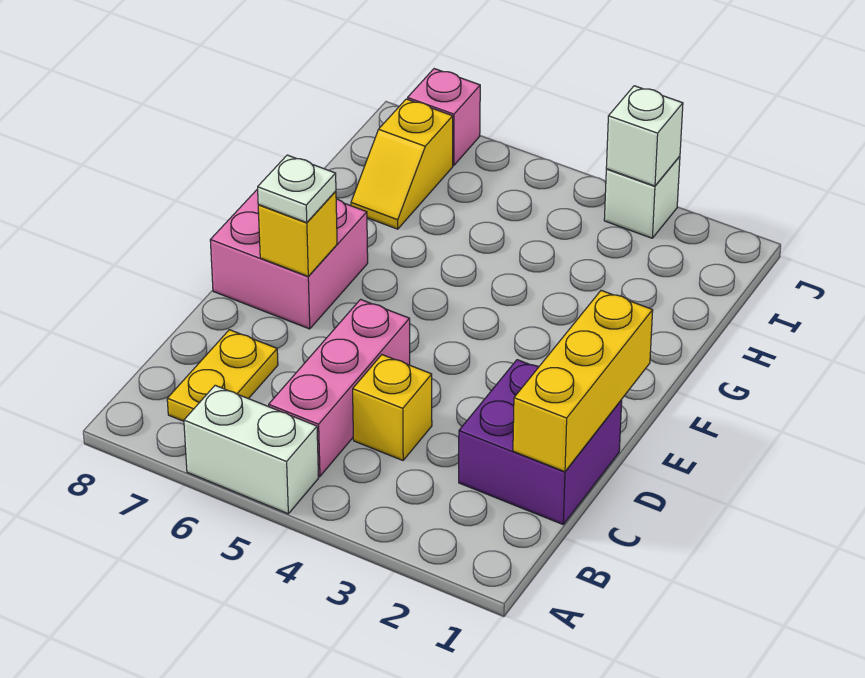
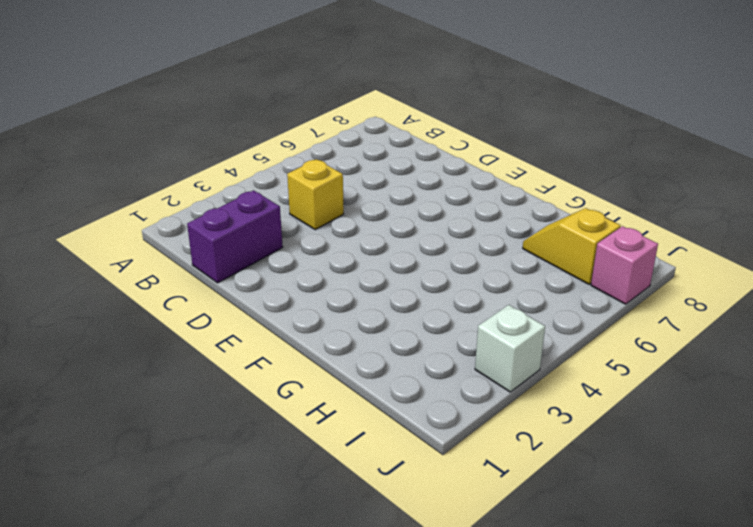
purple 1x2 brick [187,190,283,283] -> purple 2x2 brick [459,360,622,524]
none -> white 1x2 brick [184,385,319,514]
none -> pink 1x3 brick [269,299,410,476]
none -> yellow 1x2 plate [167,330,278,421]

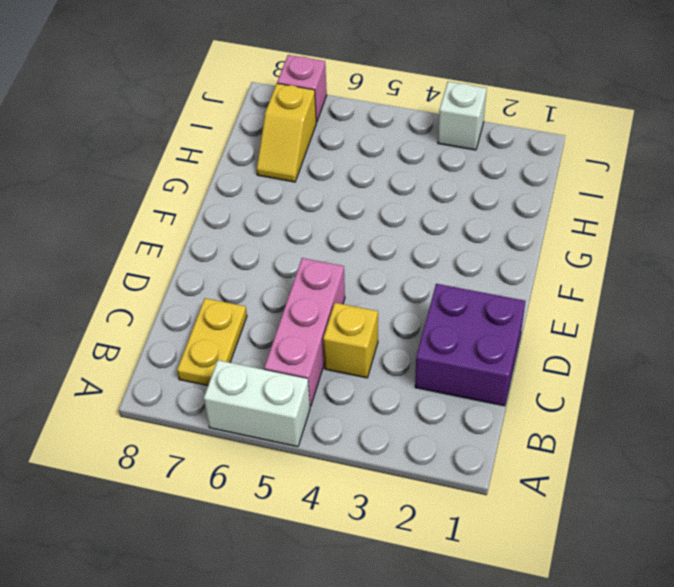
none -> pink 2x2 brick [210,189,368,329]
none -> yellow 1x3 brick [513,290,653,472]
none -> yellow 1x1 brick [258,191,337,276]

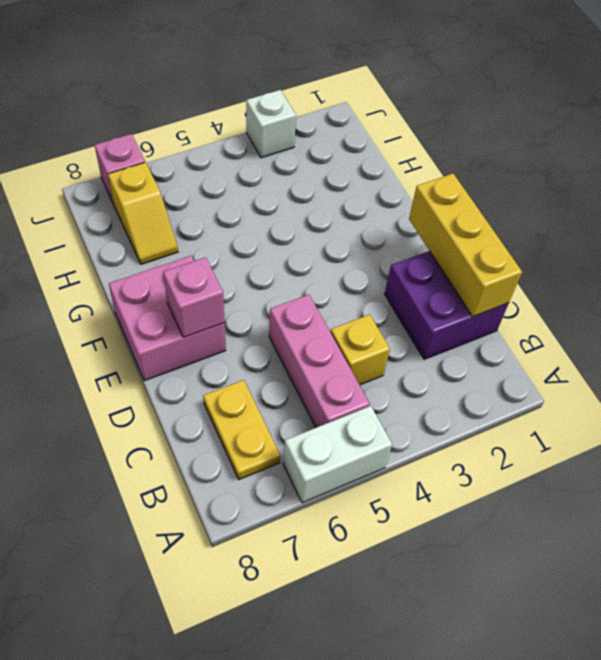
pink 1x1 brick [163,257,225,337] -> yellow 1x1 brick [258,191,337,276]
none -> white 1x1 brick [606,86,683,186]
none -> white 1x1 plate [258,155,336,223]

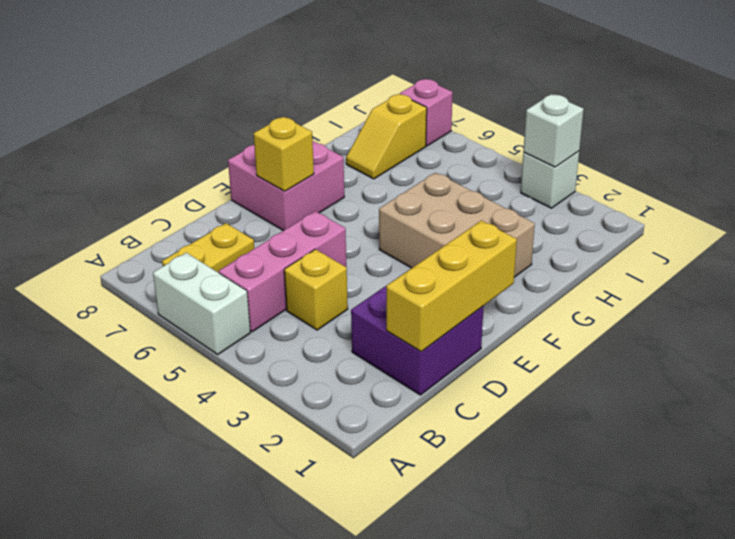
tan 2x3 brick [379,173,535,277] -> none
none -> white 1x1 plate [258,155,336,223]

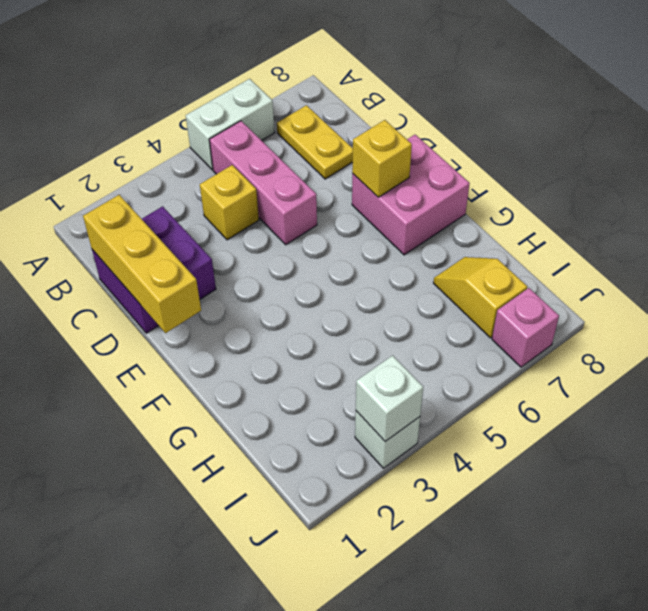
none -> white 1x1 plate [258,155,336,223]

